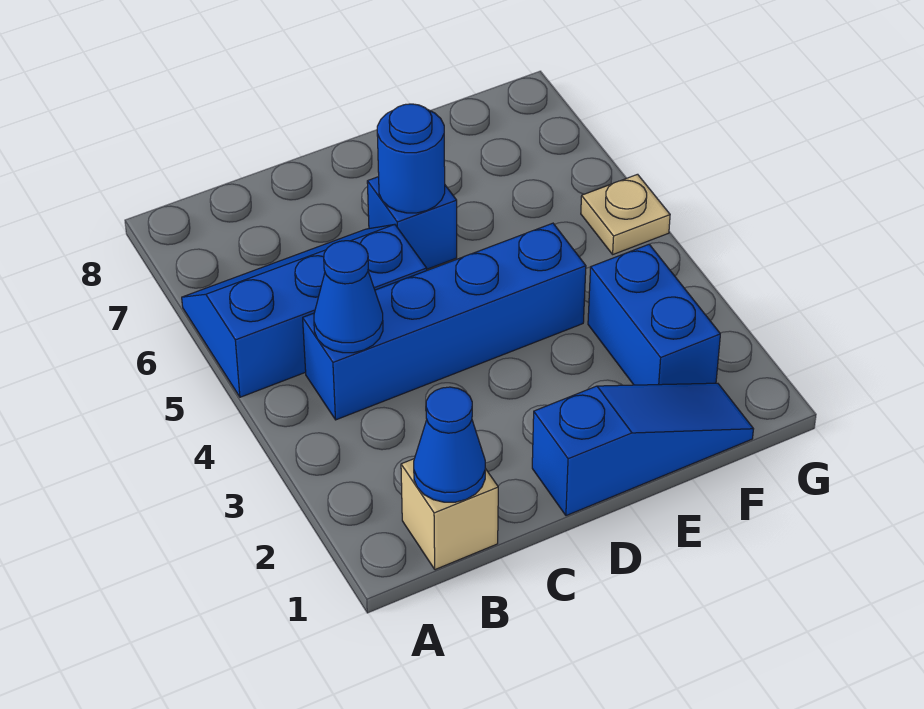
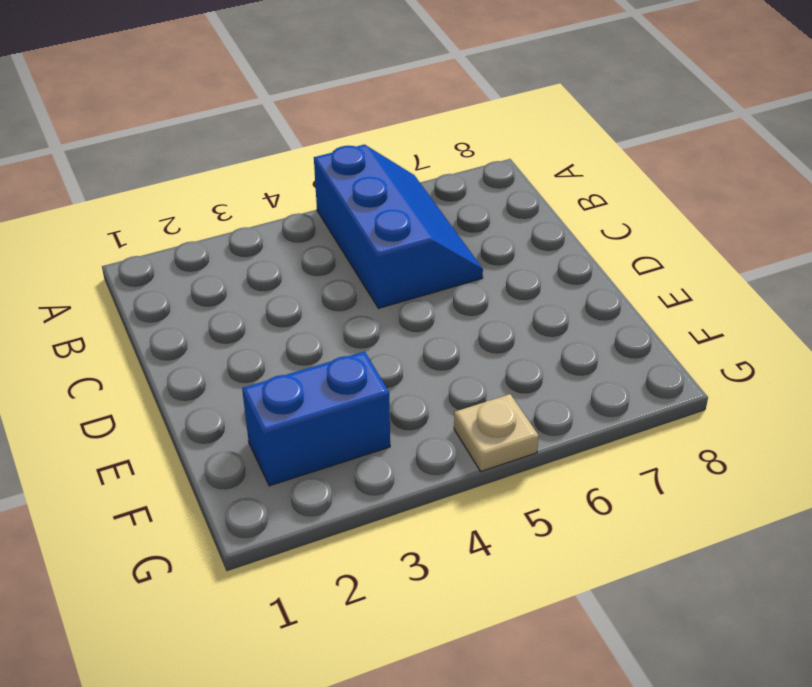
none -> tan 1x1 brick [401,459,498,570]
none -> blue 1x4 brick [303,223,586,420]

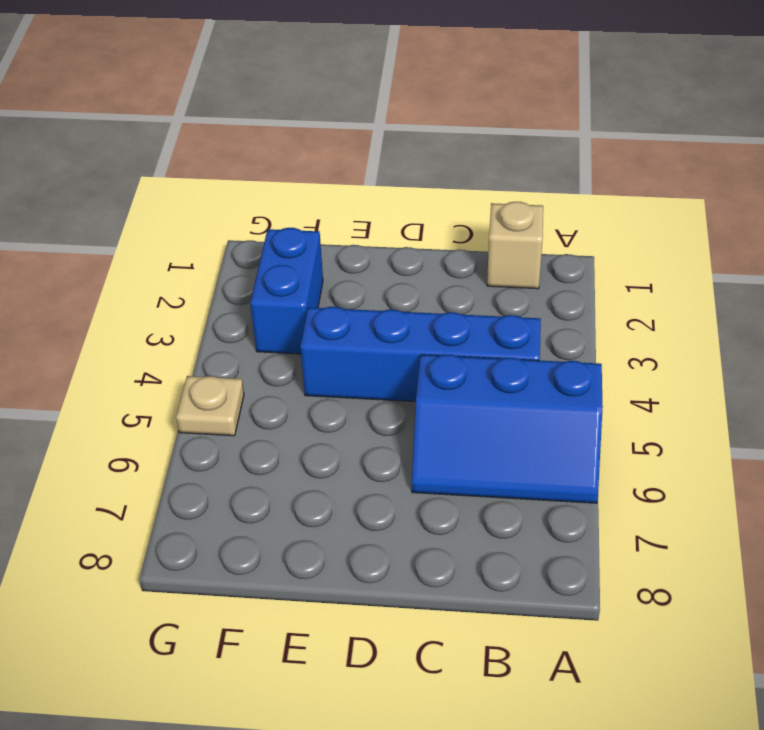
none -> blue 1x3 slope [532,383,753,516]
none -> blue 1x1 brick [367,177,457,269]

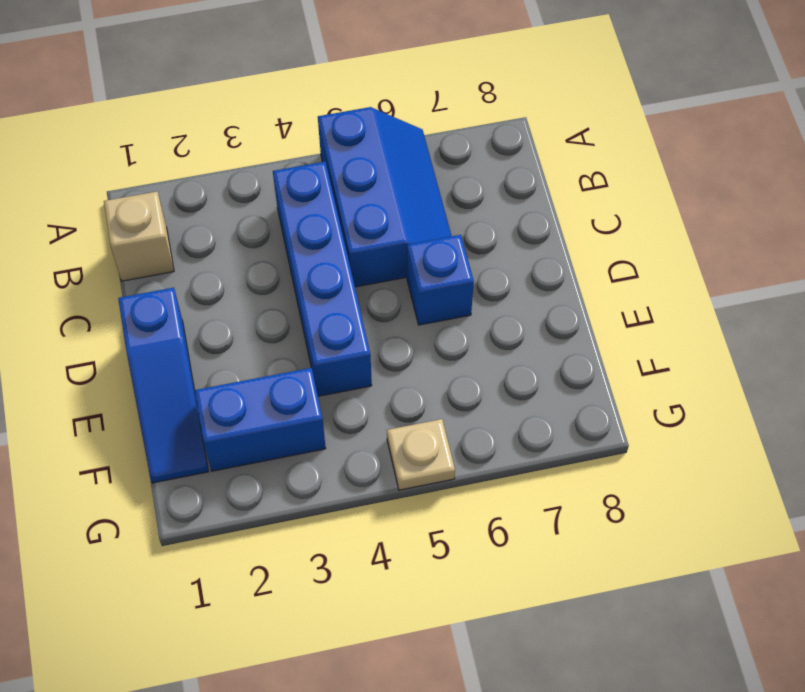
none -> blue 1x1 cone [414,387,485,502]
none -> blue 1x1 cone [314,241,383,353]

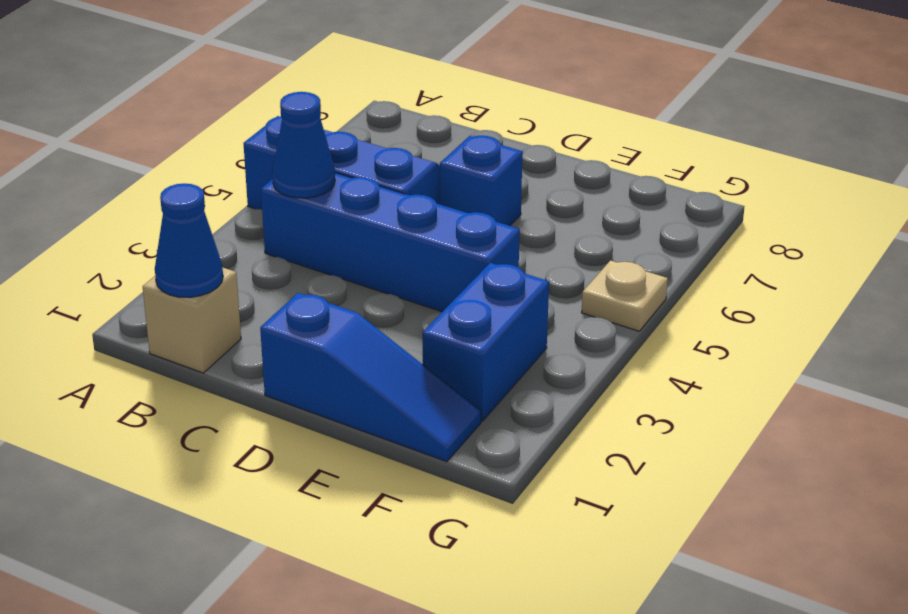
none -> blue 1x1 round brick [377,104,445,213]

